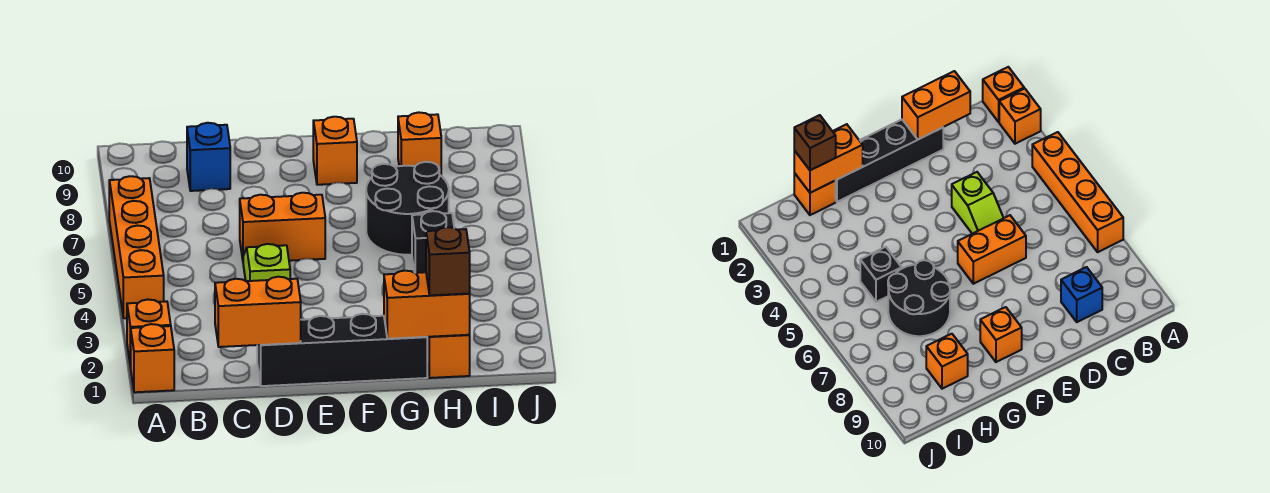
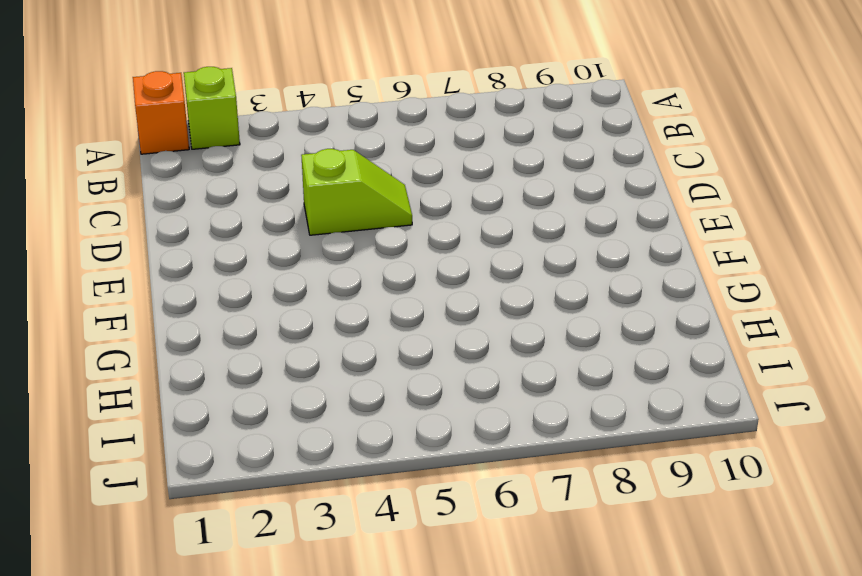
lime 1x1 brick [184,67,240,149] -> orange 1x1 brick [127,300,171,367]
none -> orange 1x4 brick [109,176,164,318]
none -> blue 1x1 brick [187,123,230,191]
none -> black 1x4 brick [257,314,427,386]

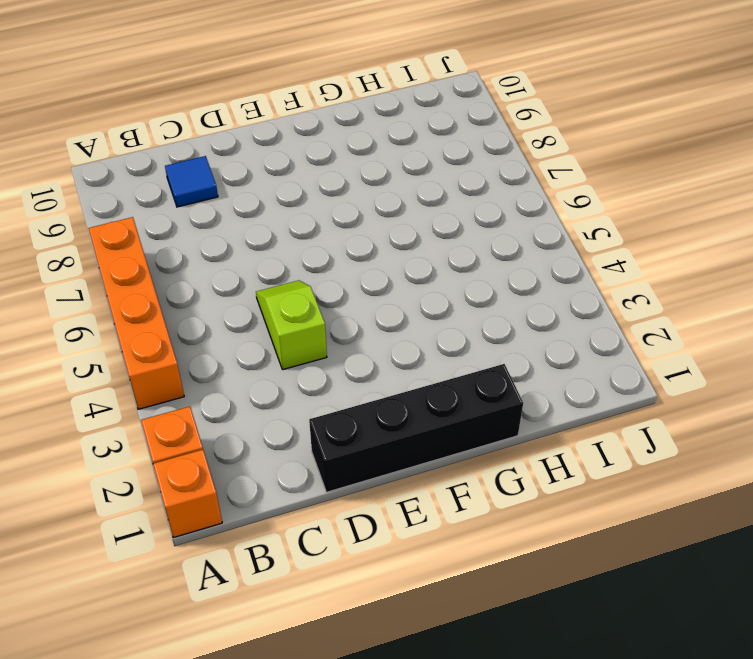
blue 1x1 tile [165,156,218,207] -> blue 1x1 brick [187,123,230,191]
none -> orange 1x2 brick [240,193,325,261]
none -> orange 1x1 brick [313,117,357,185]
none -> black 2x2 round brick [366,162,449,255]

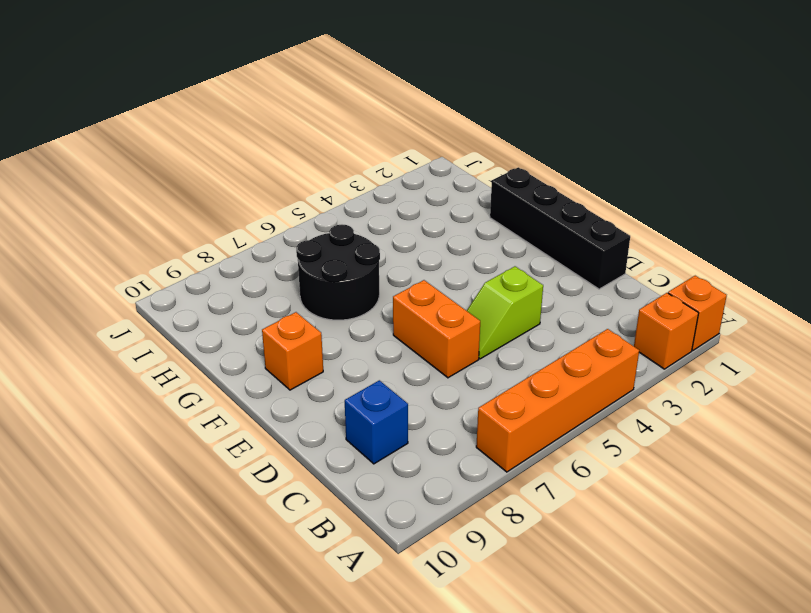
none -> orange 1x1 brick [427,335,470,378]
none -> black 1x1 brick [412,211,454,273]
none -> orange 1x1 brick [398,112,441,175]

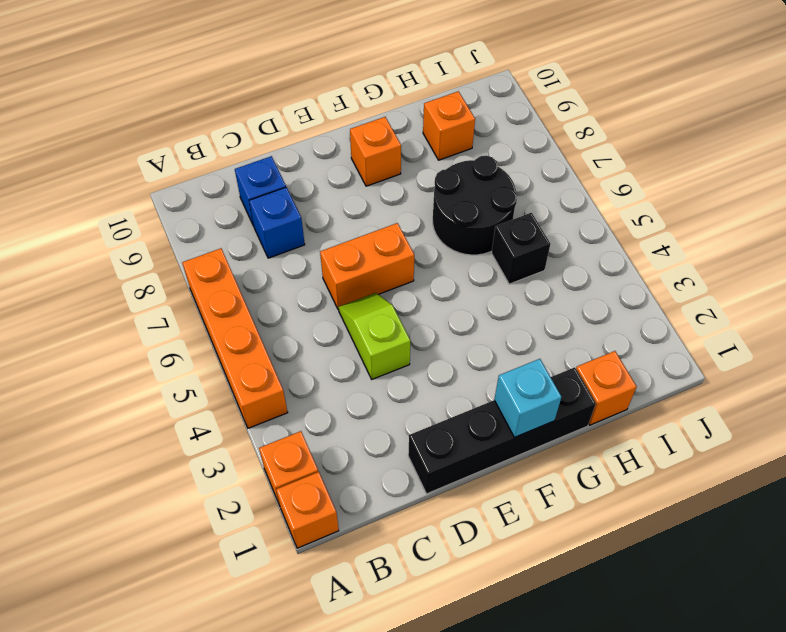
blue 1x1 brick [249,187,305,258] -> none
cyan 1x1 brick [494,359,561,437] -> none
none -> orange 1x2 brick [215,277,301,347]
none -> orange 1x2 brick [384,271,470,339]
none -> brown 1x1 brick [426,227,470,295]

